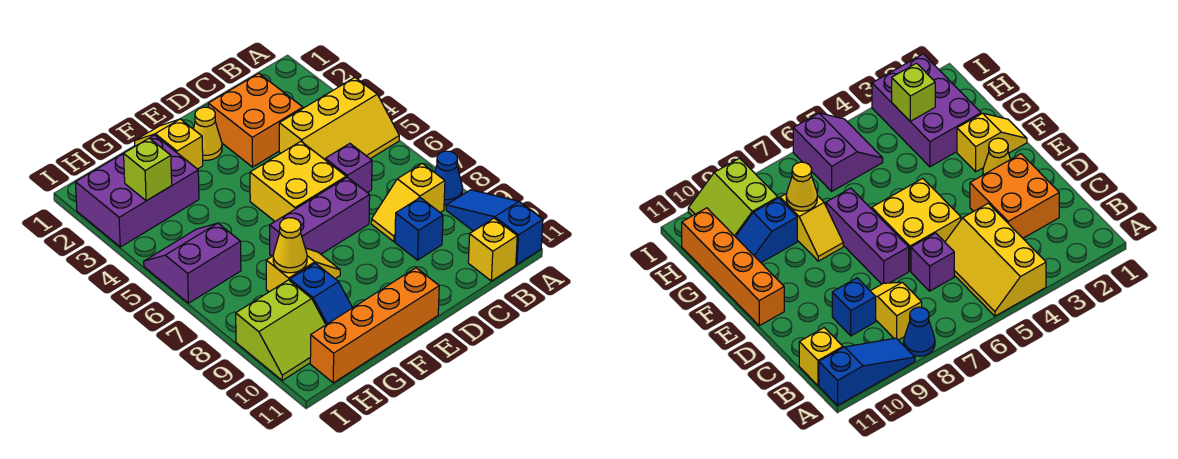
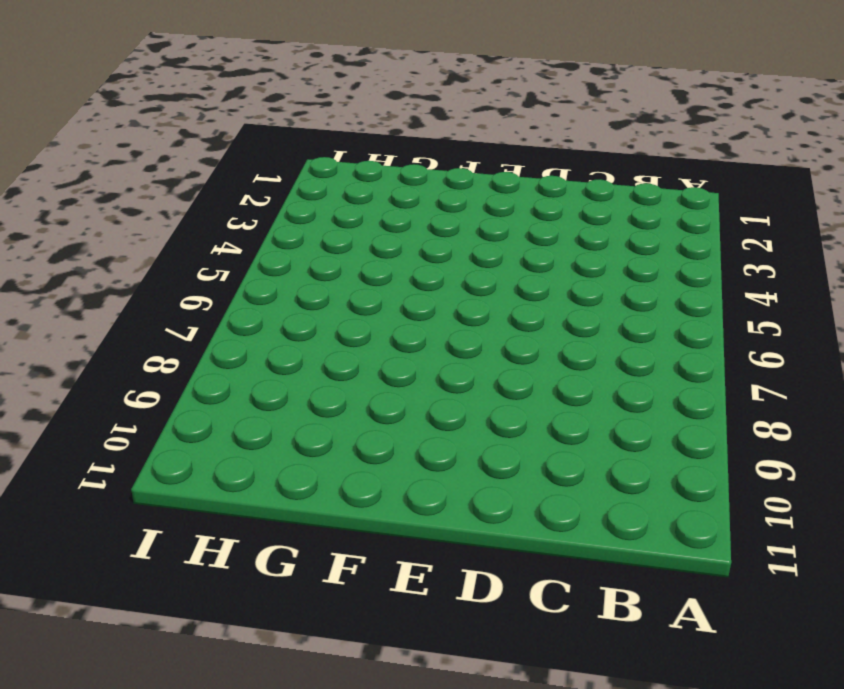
none -> yellow 2x3 slope [279,78,399,159]
none -> blue 1x1 cone [435,151,463,205]
none -> blue 1x3 slope [446,190,543,264]

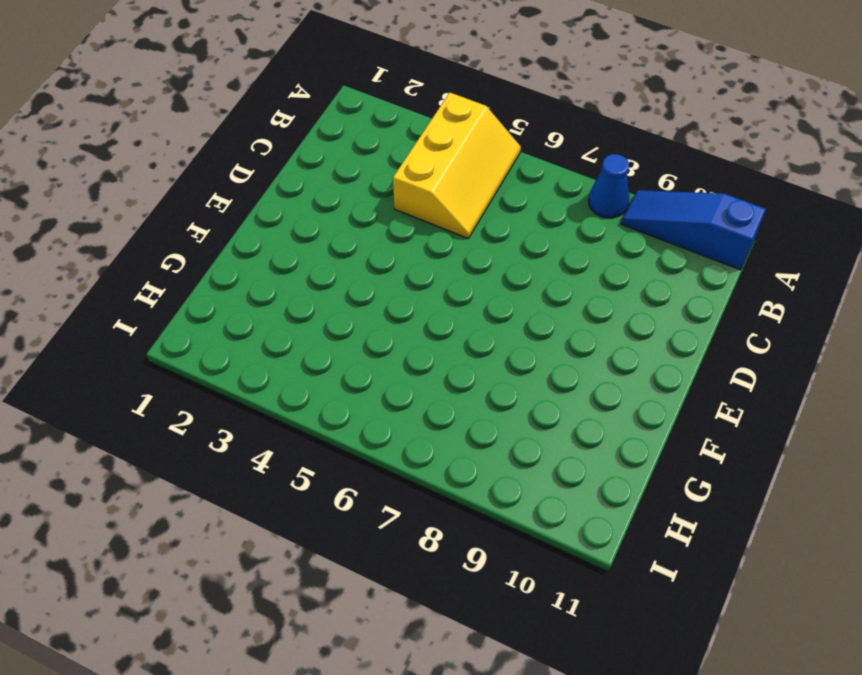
none -> yellow 1x2 slope [371,163,445,242]
none -> yellow 1x1 brick [468,218,517,281]
none -> orange 2x2 brick [208,73,303,167]

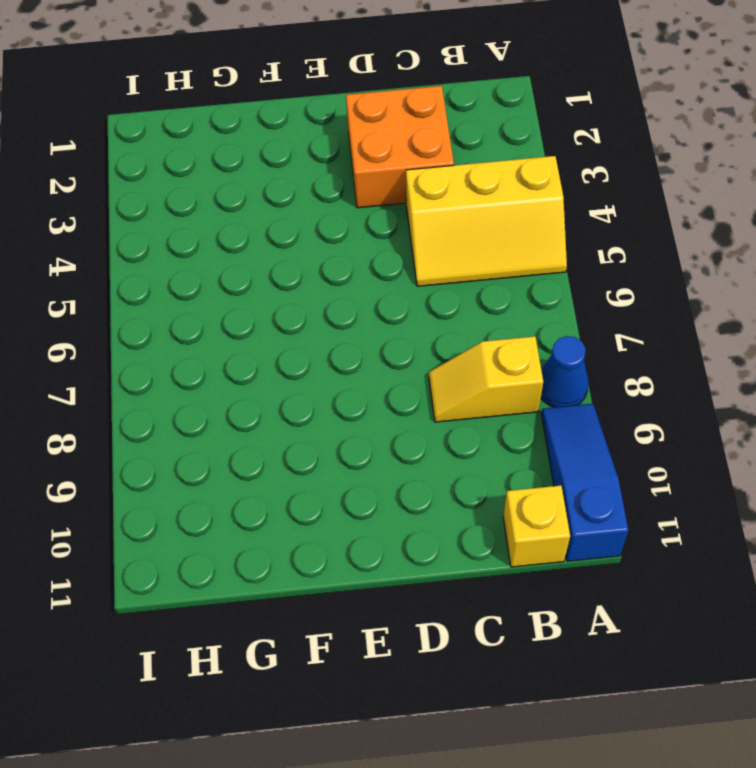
none -> purple 1x1 brick [325,144,372,193]
none -> blue 1x1 brick [395,198,443,260]
none -> yellow 2x2 brick [250,141,346,221]

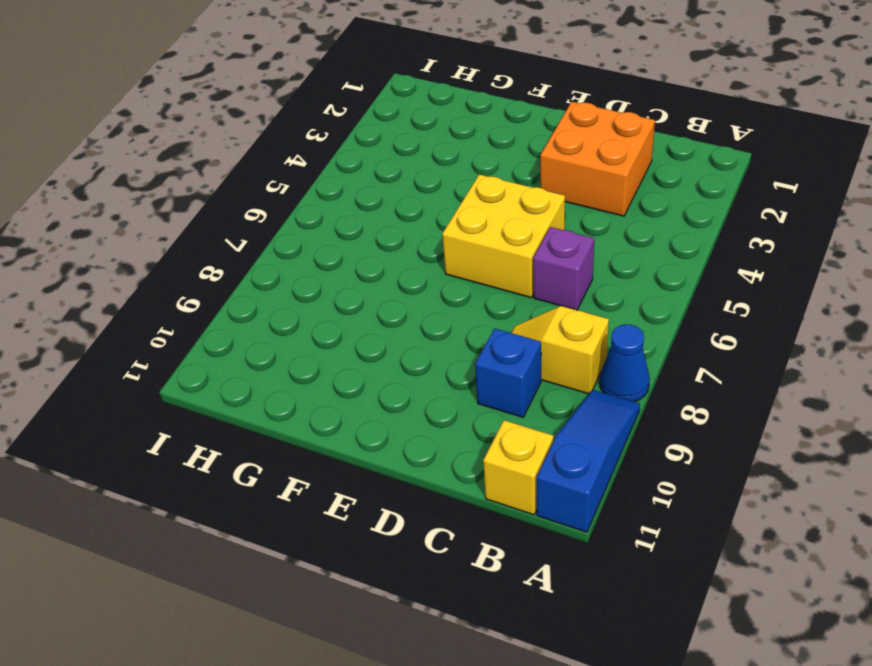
none -> yellow 2x3 slope [279,78,399,159]
none -> purple 1x3 brick [270,177,370,256]
none -> yellow 1x1 cone [193,107,222,160]

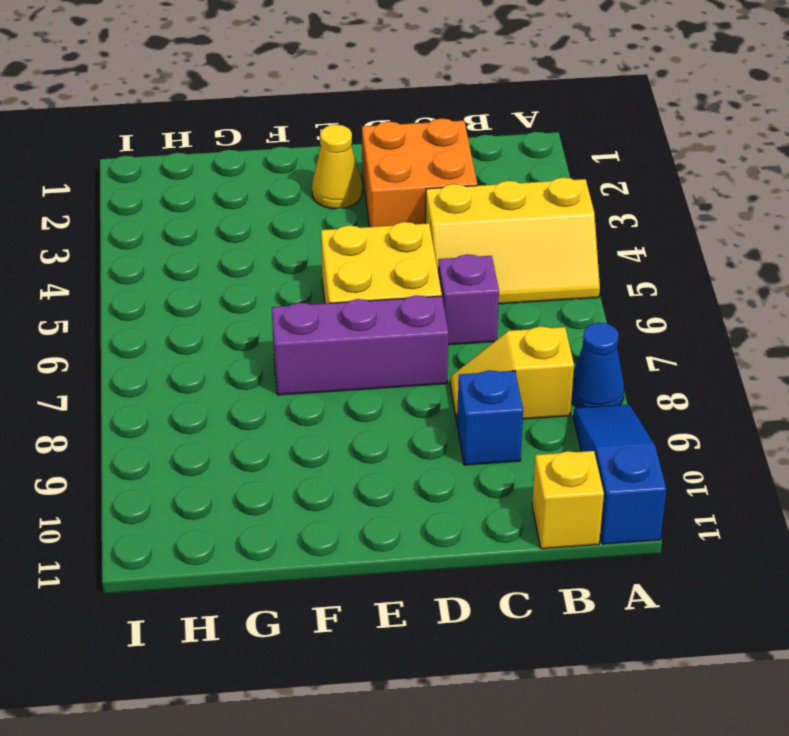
none -> orange 1x4 brick [310,268,439,383]
none -> yellow 1x2 slope [135,119,203,169]
none -> yellow 1x2 slope [266,248,340,292]

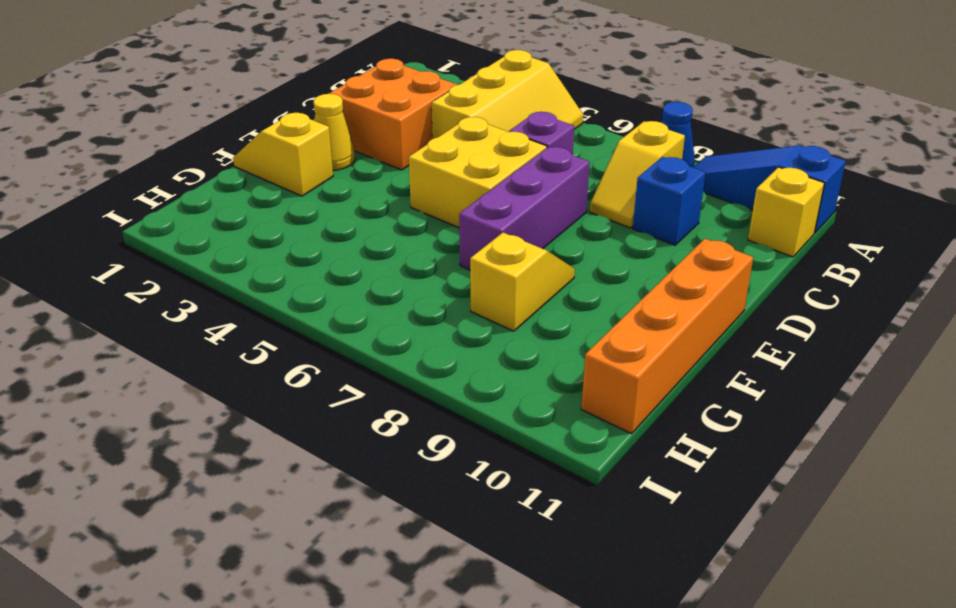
none -> purple 2x3 brick [75,135,199,247]
none -> blue 1x2 slope [290,263,352,324]
none -> purple 2x2 slope [144,223,241,303]

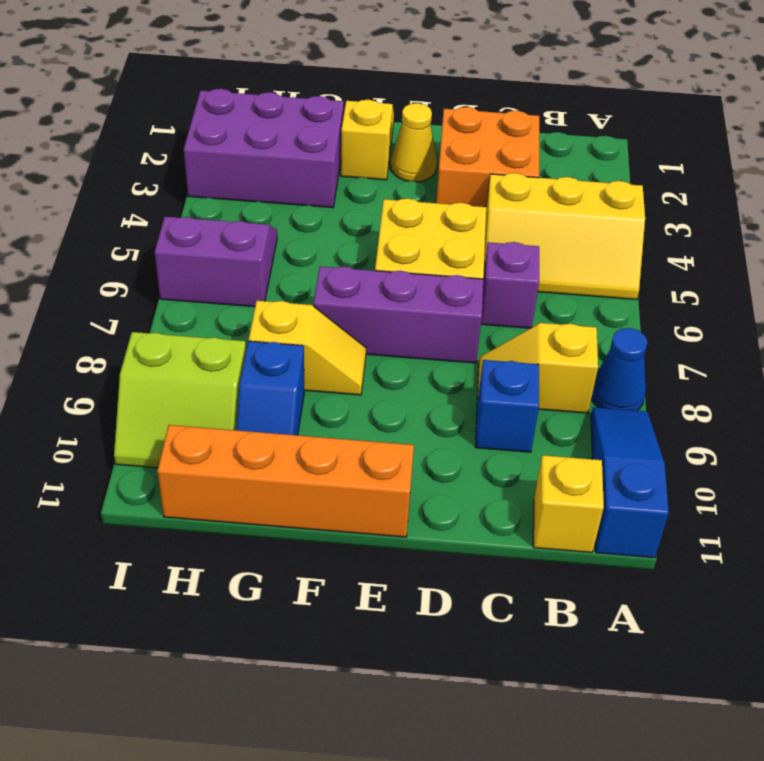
none -> yellow 1x1 cone [273,218,307,273]
none -> lime 1x1 brick [124,138,172,201]

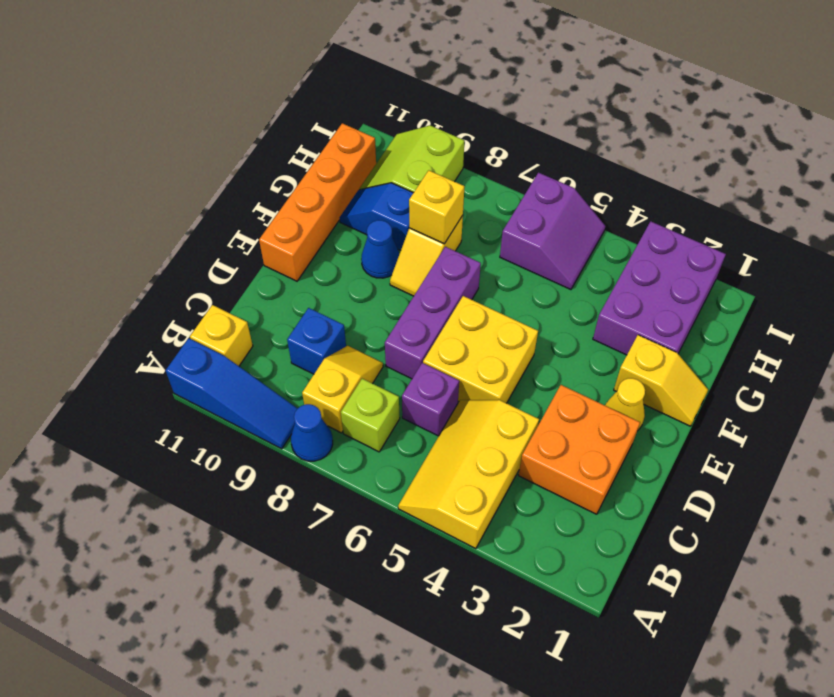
lime 1x1 brick [341,379,400,452] -> lime 1x1 brick moved to [124,138,172,201]
blue 1x1 cone [361,220,399,278] -> none
yellow 1x1 brick [409,170,464,244] -> yellow 1x1 cone [273,218,307,273]

